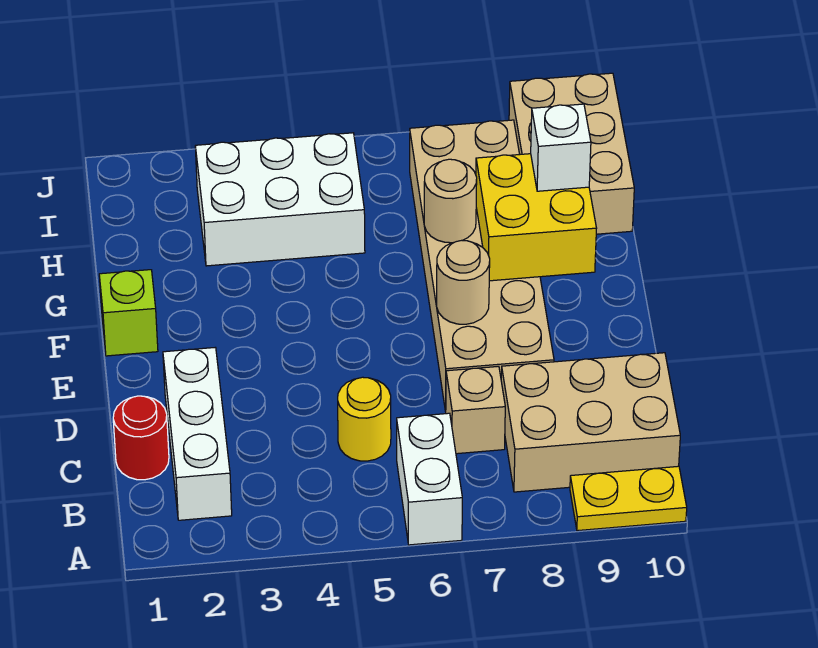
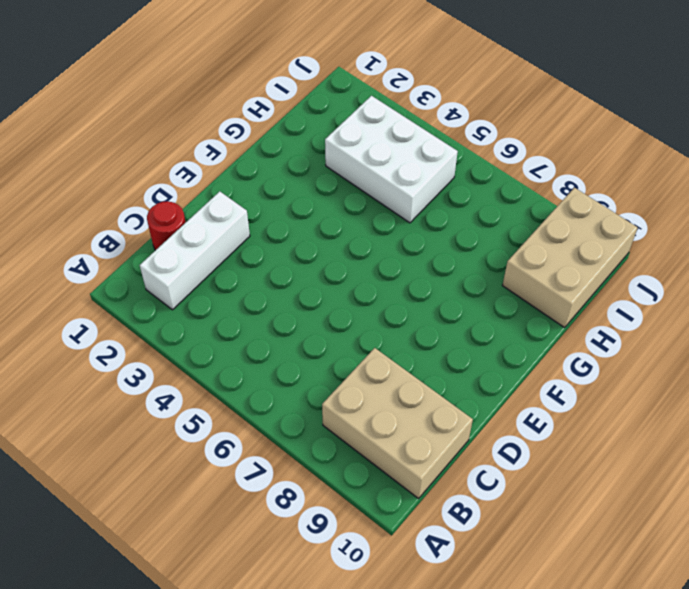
none -> white 1x2 brick [397,413,462,545]
none -> yellow 1x2 plate [570,466,687,531]
none -> yellow 1x1 round brick [338,377,391,461]

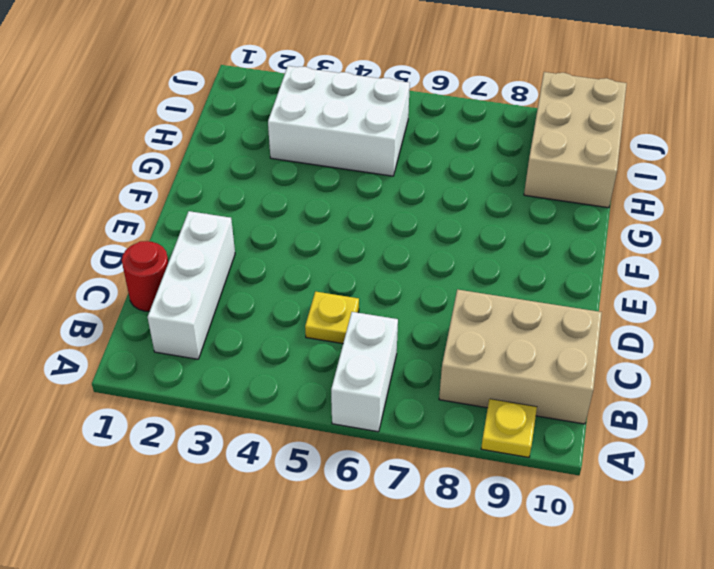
yellow 1x1 plate [481,399,537,457] -> yellow 1x2 plate [570,466,687,531]
yellow 1x1 plate [305,292,359,344] -> yellow 1x1 round brick [338,377,391,461]
none -> tan 1x1 brick [446,366,505,454]
none -> tan 2x6 brick [410,120,554,411]
none -> lime 1x1 brick [99,270,158,356]

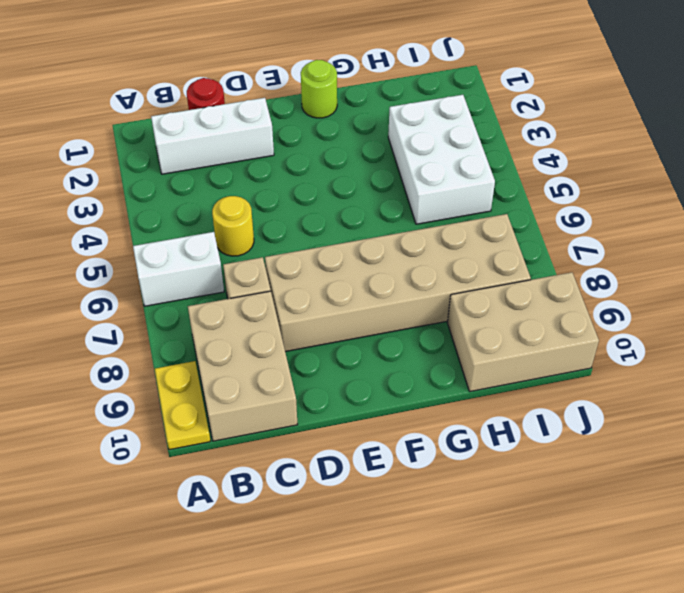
lime 1x1 round brick [301,60,337,118] -> lime 1x1 brick [99,270,158,356]
none -> tan 1x1 round brick [437,240,490,324]
none -> yellow 2x2 brick [476,154,597,281]
none -> tan 1x1 round brick [424,159,477,243]

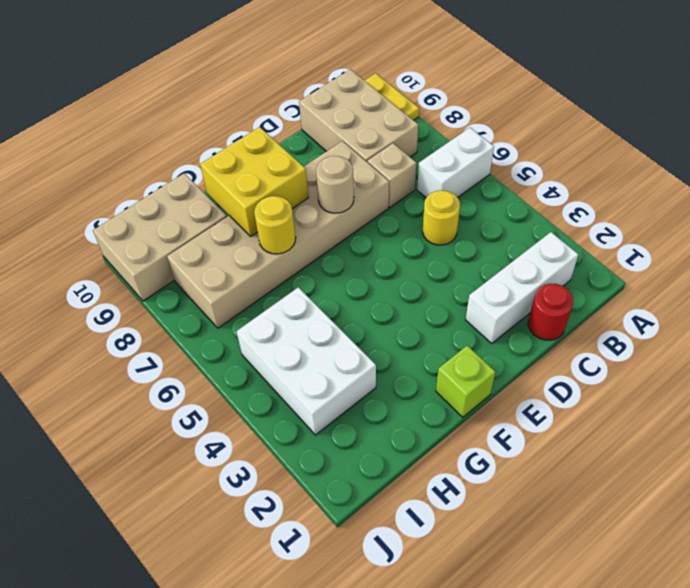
yellow 1x1 round brick [254,196,296,254] -> tan 1x1 round brick [424,159,477,243]
none -> white 1x1 brick [531,104,591,191]

